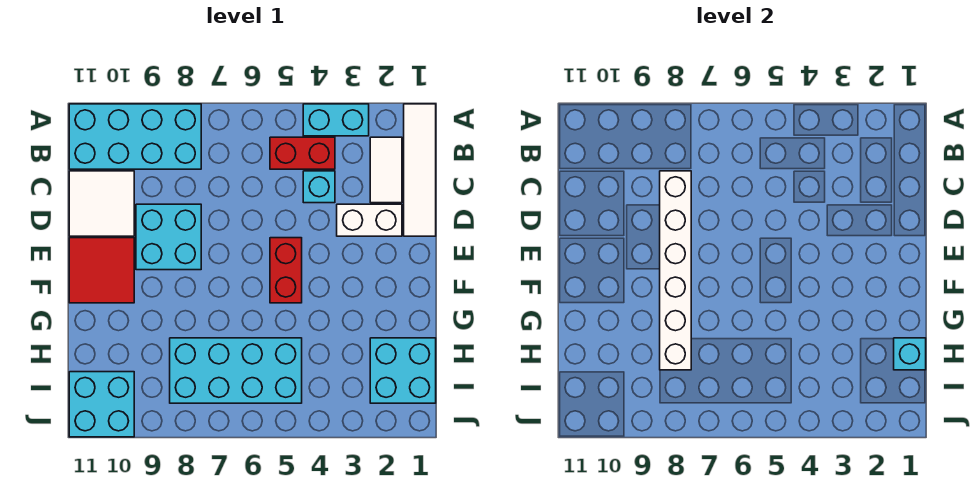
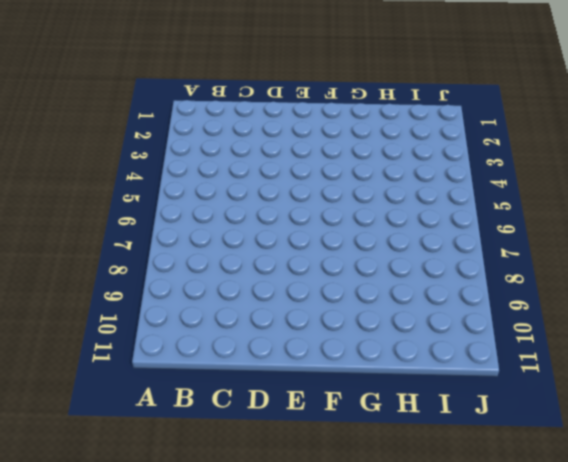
none -> white 1x4 tile [404,104,436,236]
none -> cyan 1x2 brick [303,104,369,136]
none -> cyan 2x4 brick [69,104,201,169]

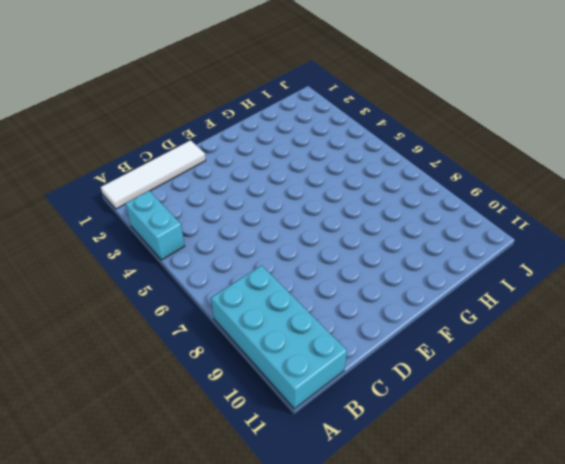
none -> white 1x2 tile [370,137,402,203]
none -> red 1x2 brick [270,137,335,169]
none -> cyan 1x1 brick [303,171,335,203]

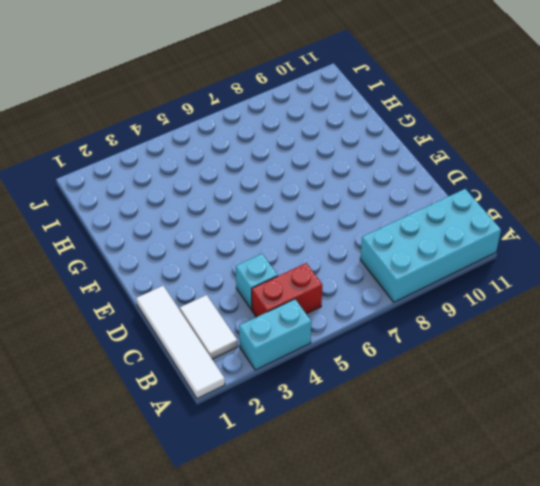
none -> white 2x2 tile [69,171,134,236]
none -> white 1x2 brick [337,204,402,236]
none -> cyan 2x2 brick [136,204,201,270]

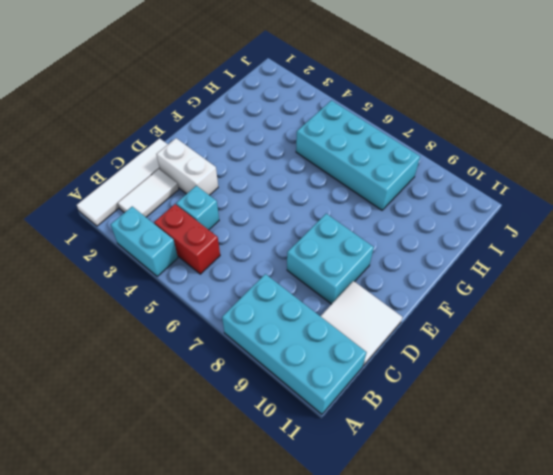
none -> red 1x2 brick [270,238,302,303]
none -> red 2x2 tile [69,238,134,303]
none -> cyan 2x2 brick [370,338,436,403]

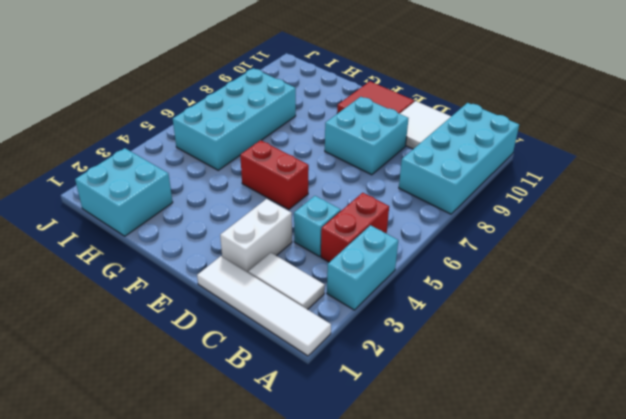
none -> cyan 2x2 brick [69,372,134,437]
none -> white 1x6 brick [660,171,691,370]
none -> cyan 1x1 brick [894,338,926,370]

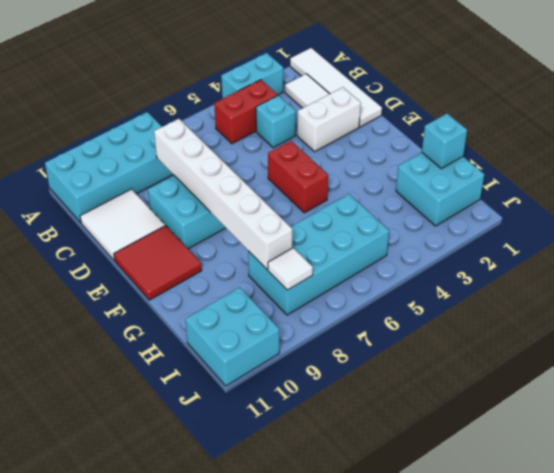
white 1x1 tile [268,248,313,290] -> none

